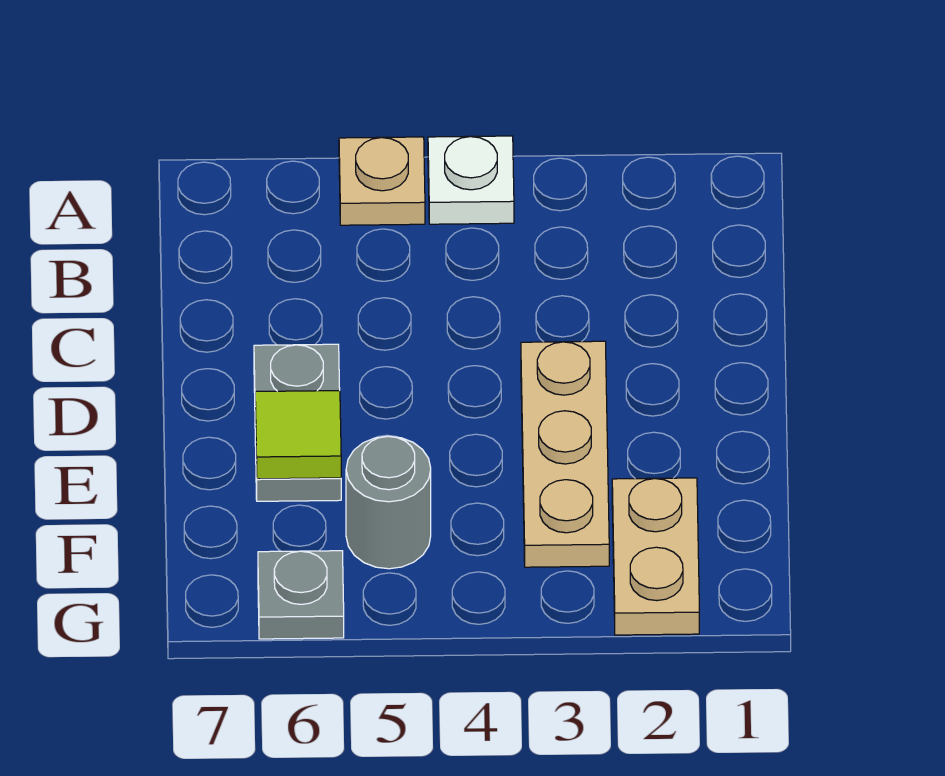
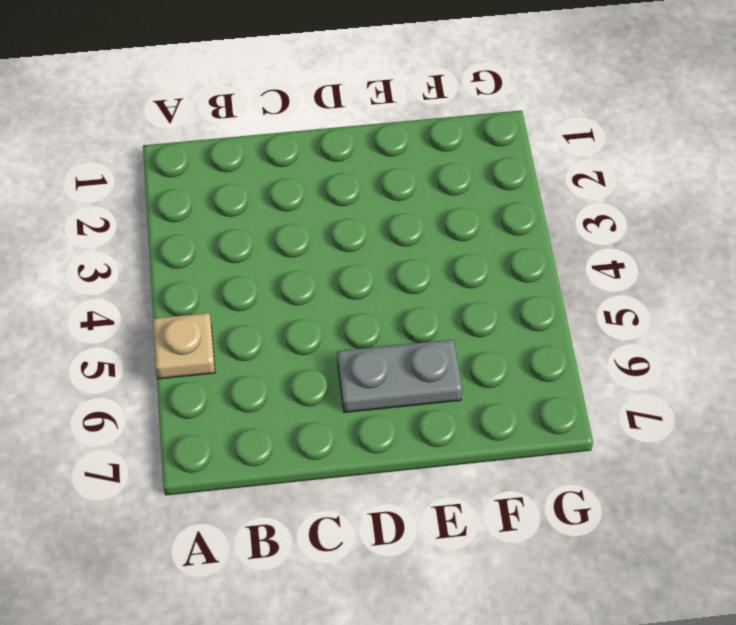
none -> white 1x1 plate [428,136,514,224]
none -> tan 1x3 plate [521,341,609,567]

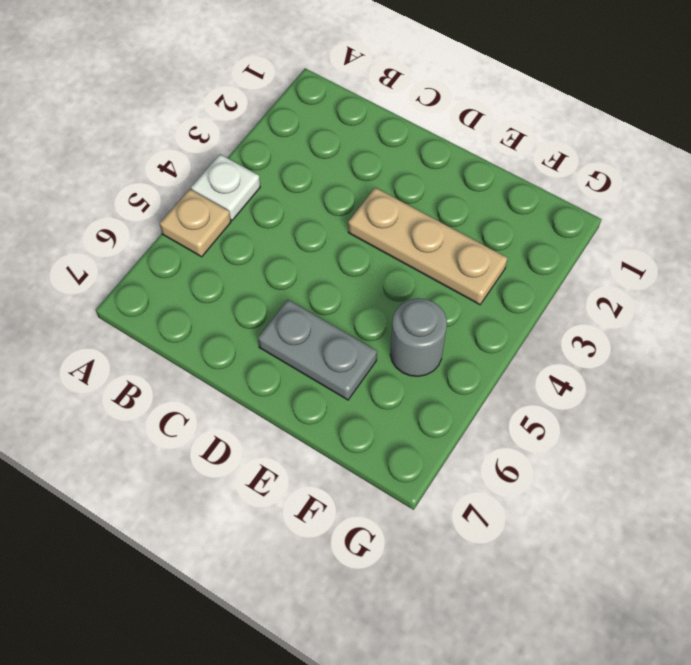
none -> tan 1x2 plate [612,478,699,635]
none -> grey 1x1 plate [258,551,344,639]

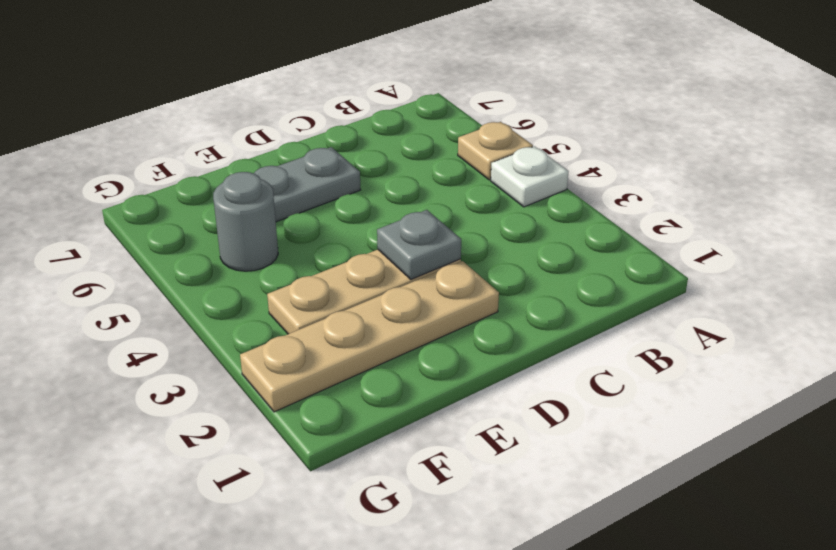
tan 1x4 plate [240,261,499,412] -> tan 1x2 plate [612,478,699,635]
grey 1x1 plate [377,210,461,279] -> grey 1x1 plate moved to [258,551,344,639]
none -> lime 1x1 tile [255,391,341,479]

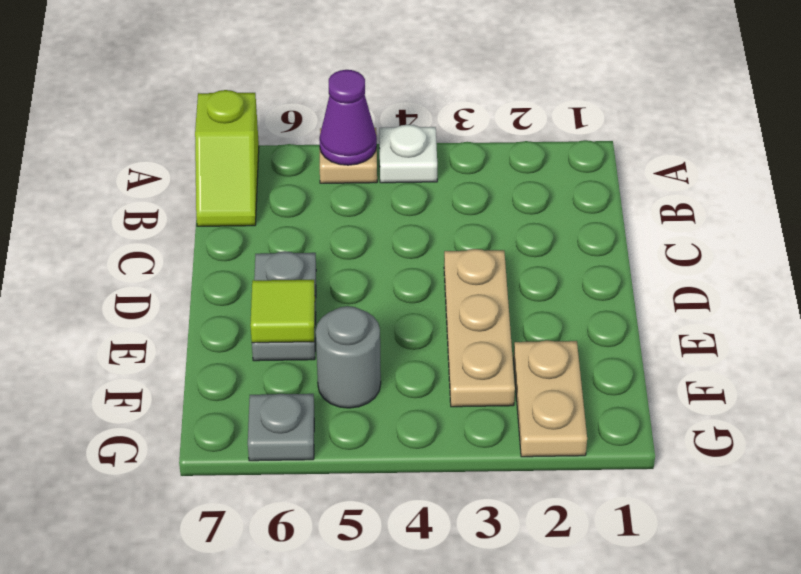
purple 1x1 cone [319,70,377,165] -> none
lime 1x2 slope [195,90,259,226] -> none

